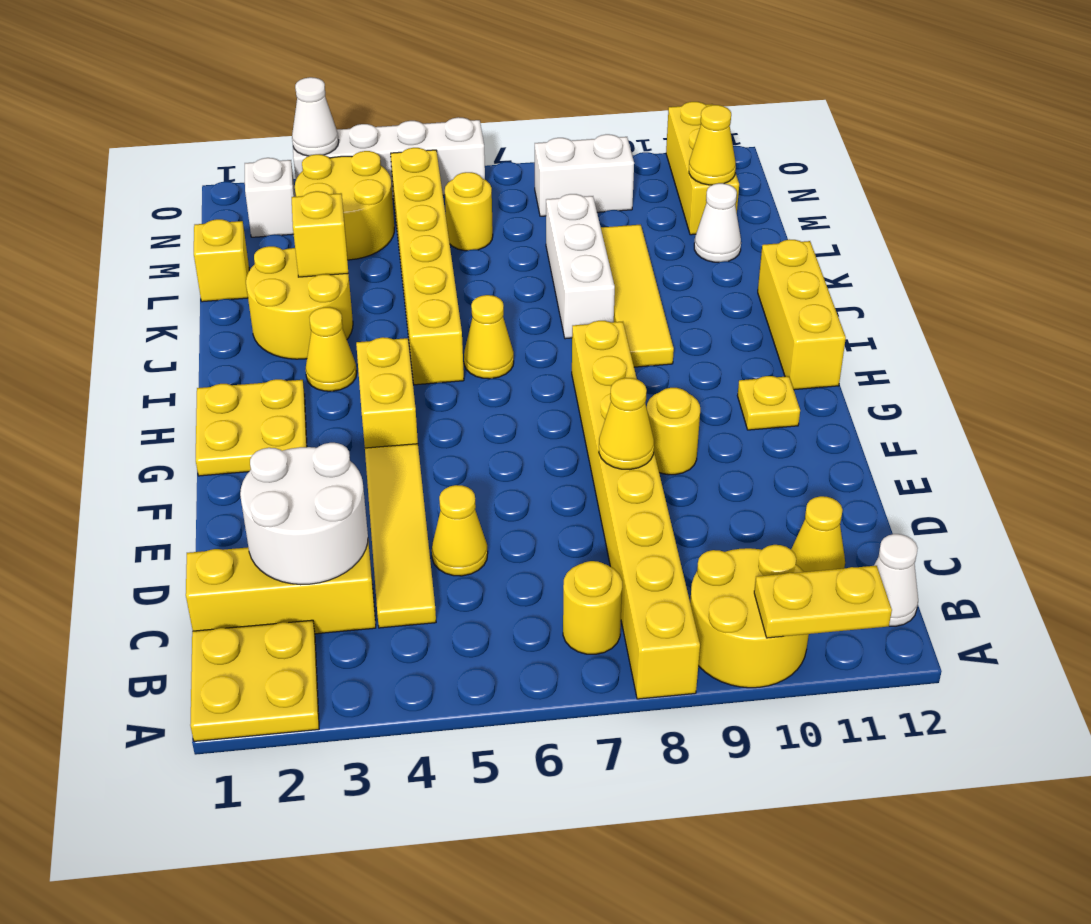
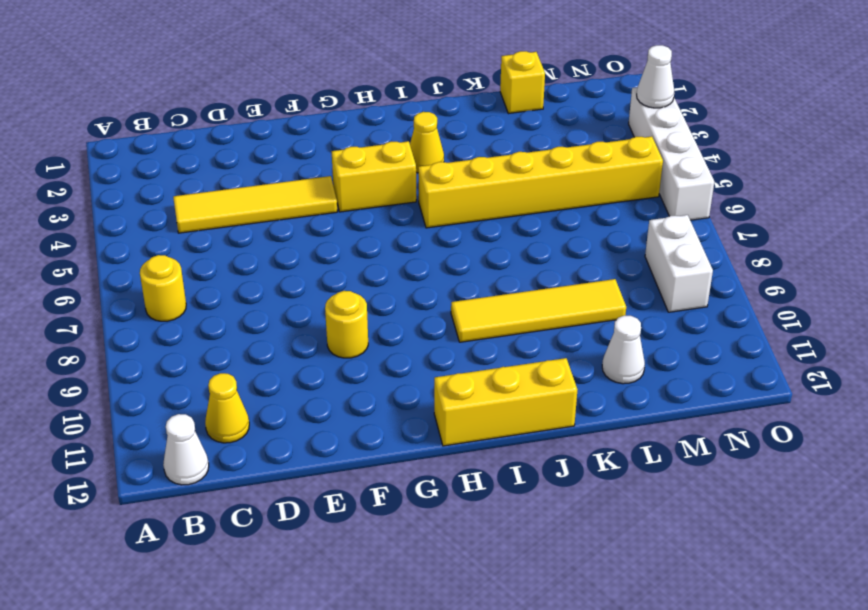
none -> yellow 2x2 plate [190,620,319,741]
none -> yellow 1x8 brick [572,321,700,699]
none -> yellow 2x2 round brick [690,545,809,688]
none -> yellow 1x3 brick [186,542,376,634]

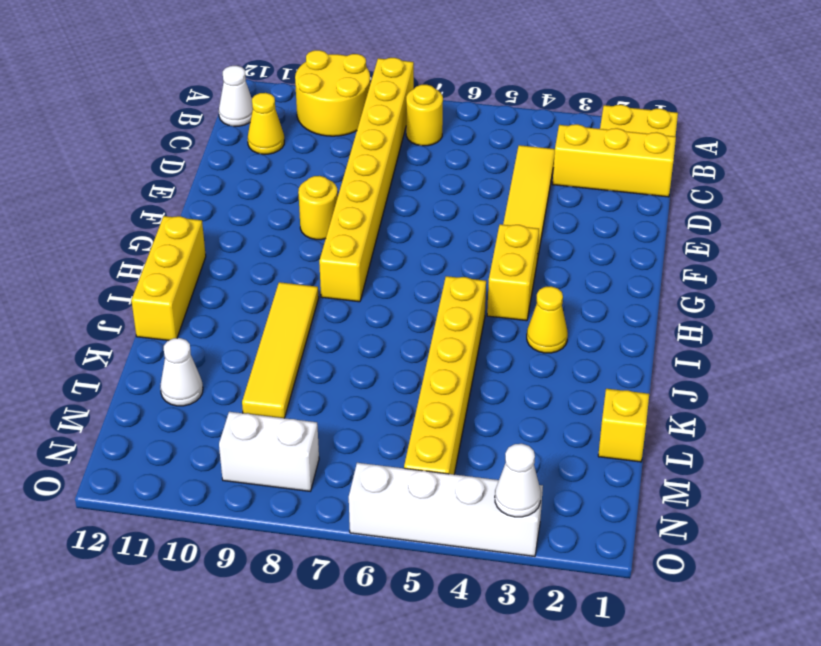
none -> yellow 1x1 cone [432,485,488,576]
none -> yellow 2x2 plate [196,379,307,476]
none -> yellow 1x1 plate [737,376,800,430]
none -> yellow 1x1 cone [464,295,514,379]

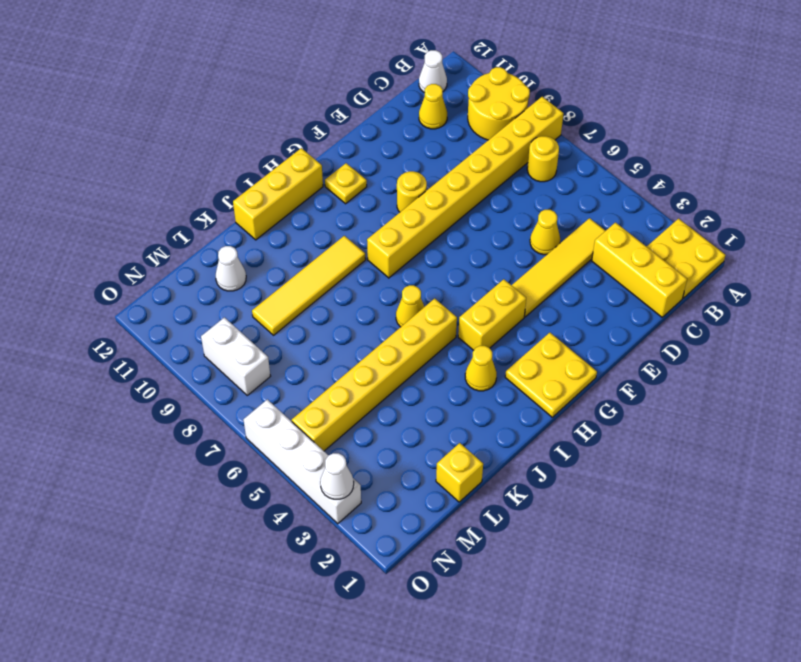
none -> yellow 2x2 round brick [246,246,353,359]
none -> white 1x3 brick [546,194,615,339]
none -> yellow 2x2 round brick [295,151,394,260]
none -> yellow 1x1 round brick [445,172,493,251]

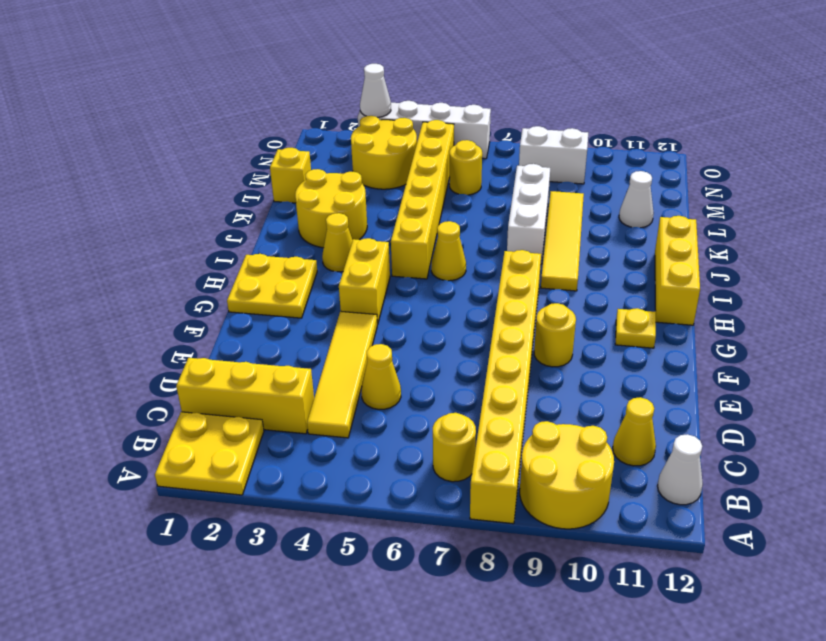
none -> yellow 1x3 brick [666,102,739,235]
none -> white 1x1 brick [245,158,295,237]
none -> yellow 1x2 plate [754,566,892,638]
none -> white 2x2 round brick [240,443,368,585]

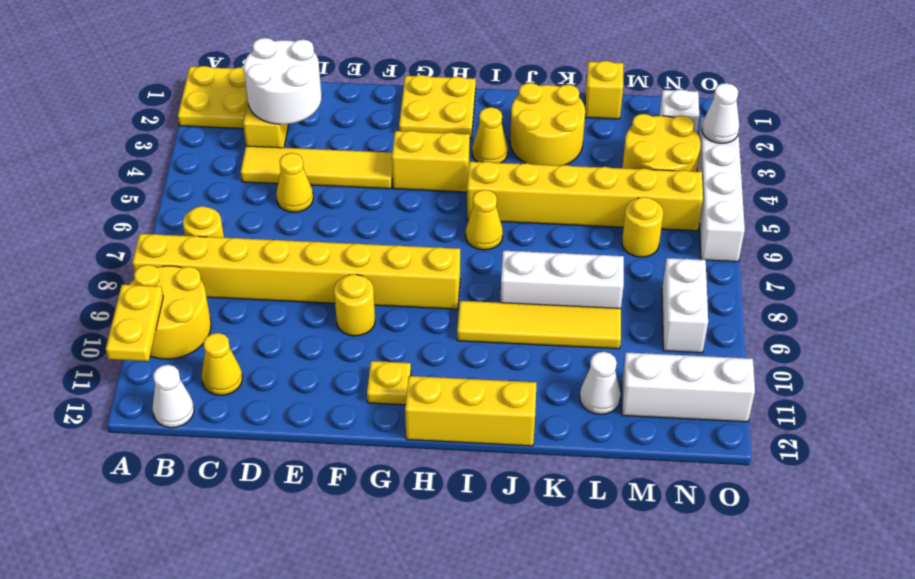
white 1x3 brick [622,352,755,422] -> yellow 1x3 brick [666,102,739,235]
none -> yellow 1x1 cone [599,378,654,469]
none -> yellow 1x1 brick [292,191,348,277]
none -> yellow 1x1 cone [689,105,736,185]

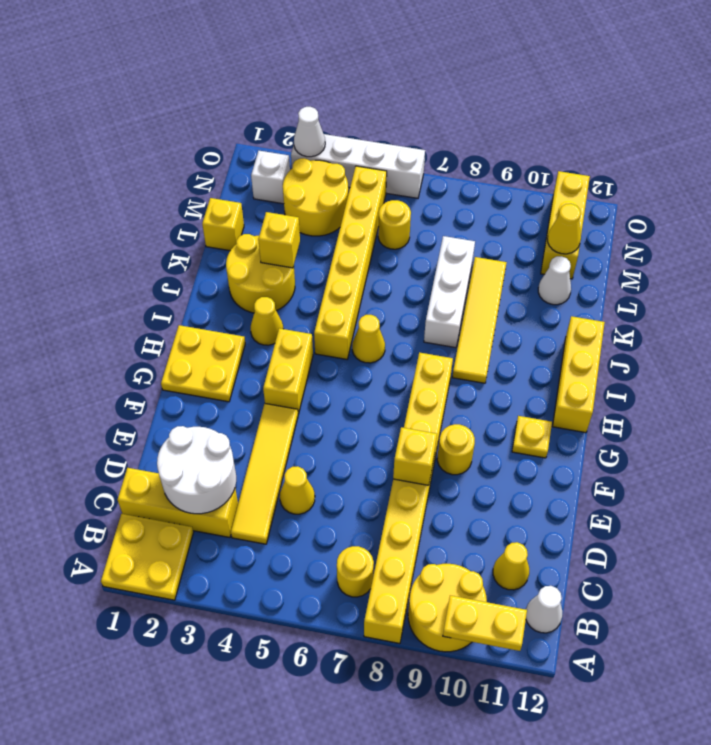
yellow 1x1 brick [393,427,437,485] -> yellow 1x1 cone [599,378,654,469]
none -> white 1x2 brick [535,134,634,216]

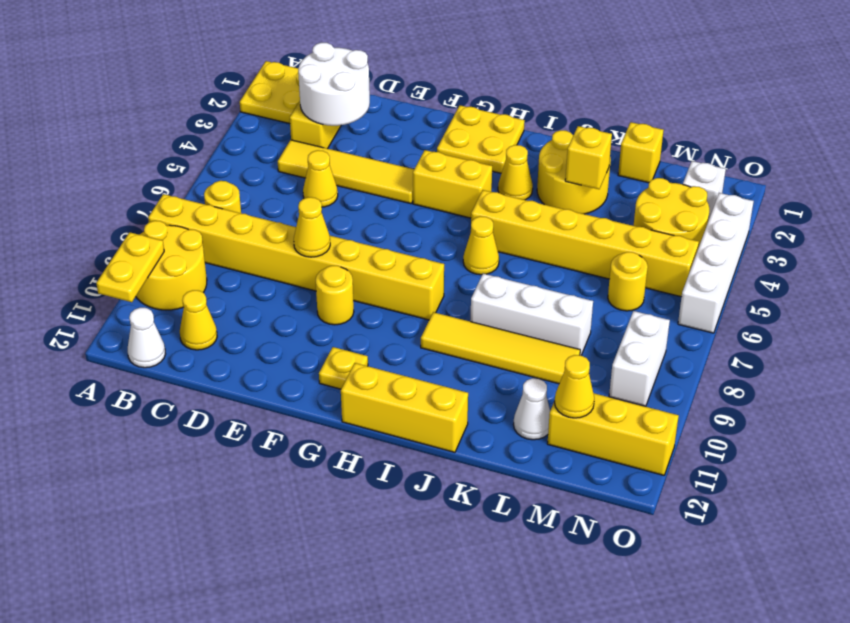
none -> white 1x1 cone [292,77,339,156]

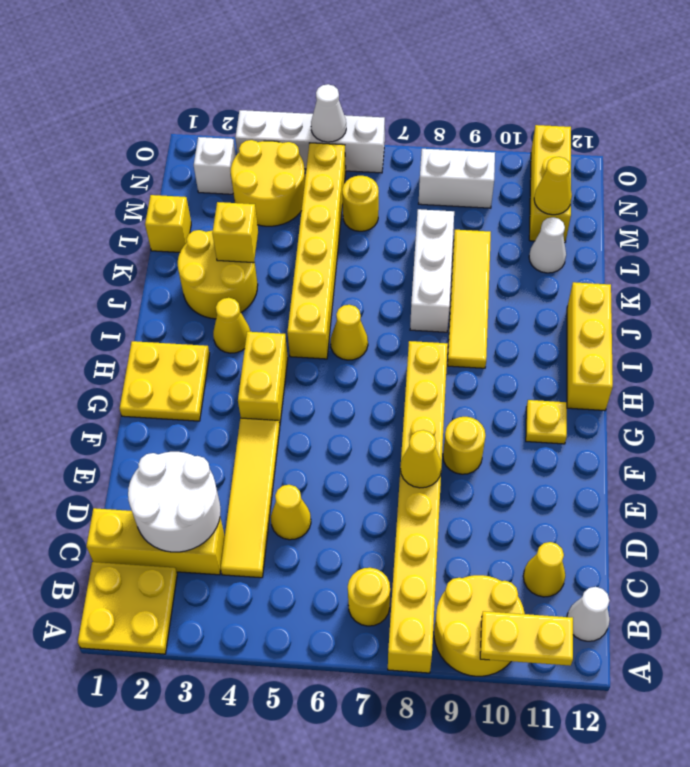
white 1x1 cone [311,84,346,142] -> white 1x1 cone moved to [292,77,339,156]

